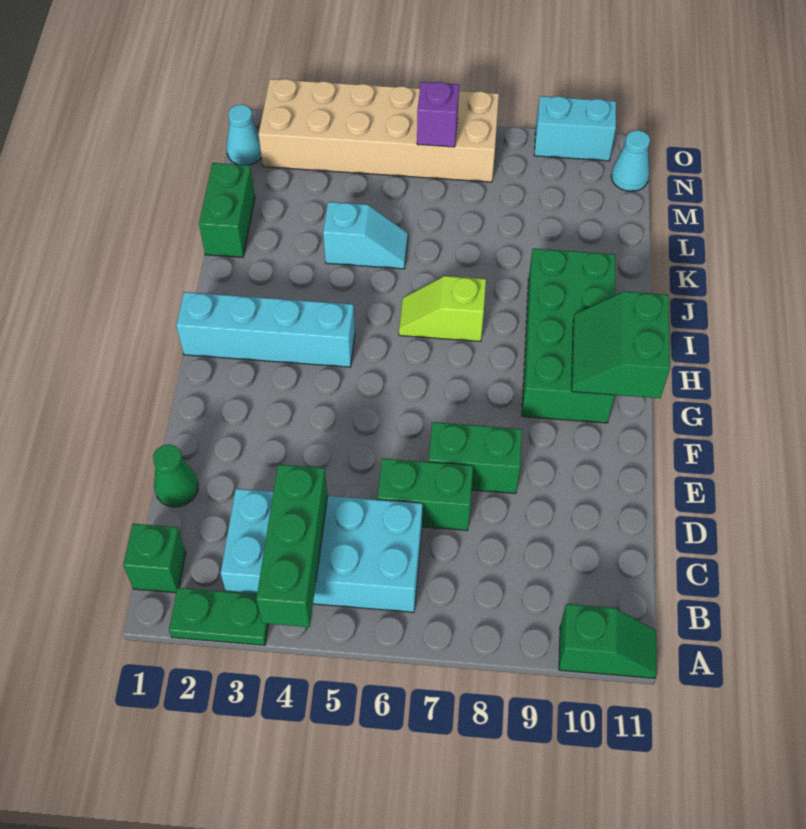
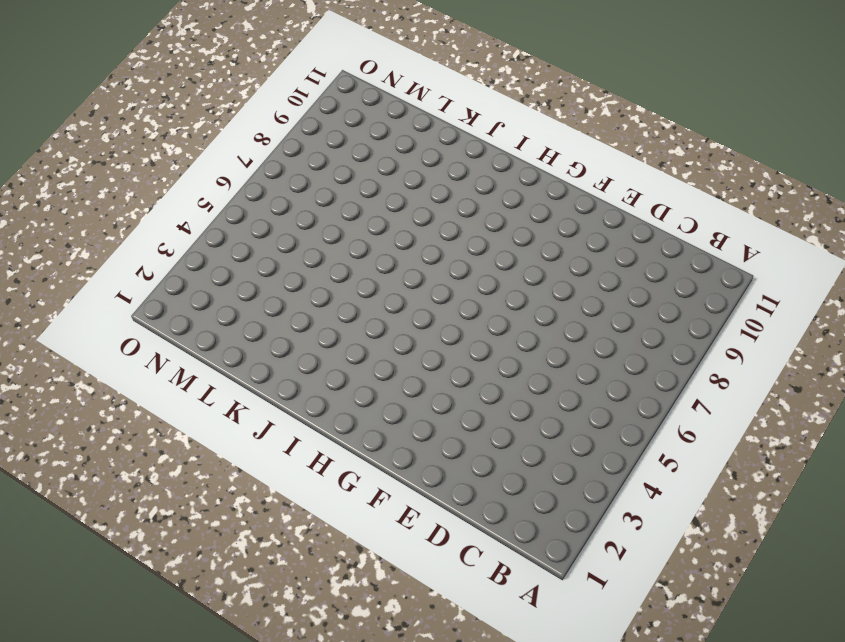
none -> green 1x2 plate [169,588,268,645]
none -> green 1x2 slope [559,604,657,678]
none -> green 1x1 brick [123,524,186,593]

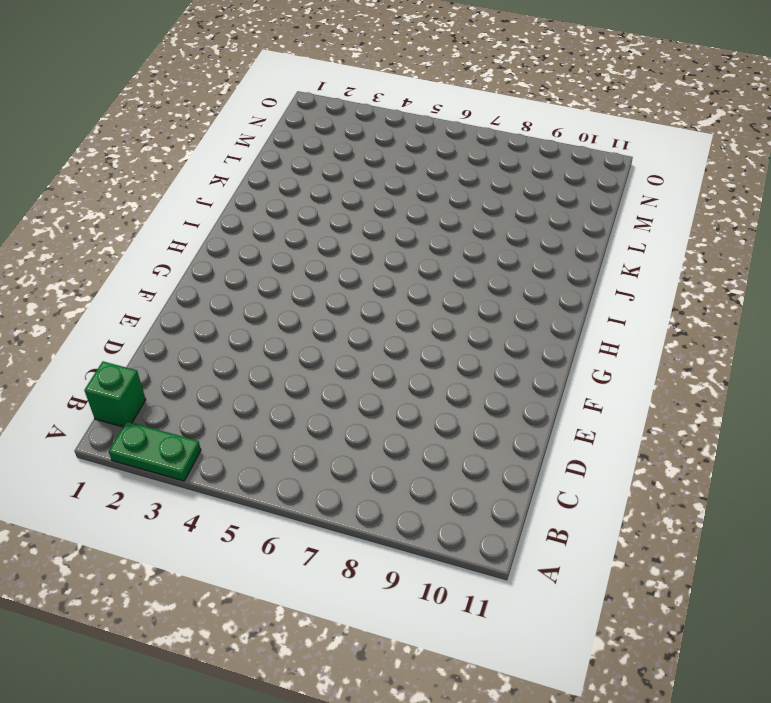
none -> green 1x2 slope [559,604,657,678]
none -> cyan 2x4 brick [221,489,422,612]
none -> green 1x1 cone [153,444,198,507]

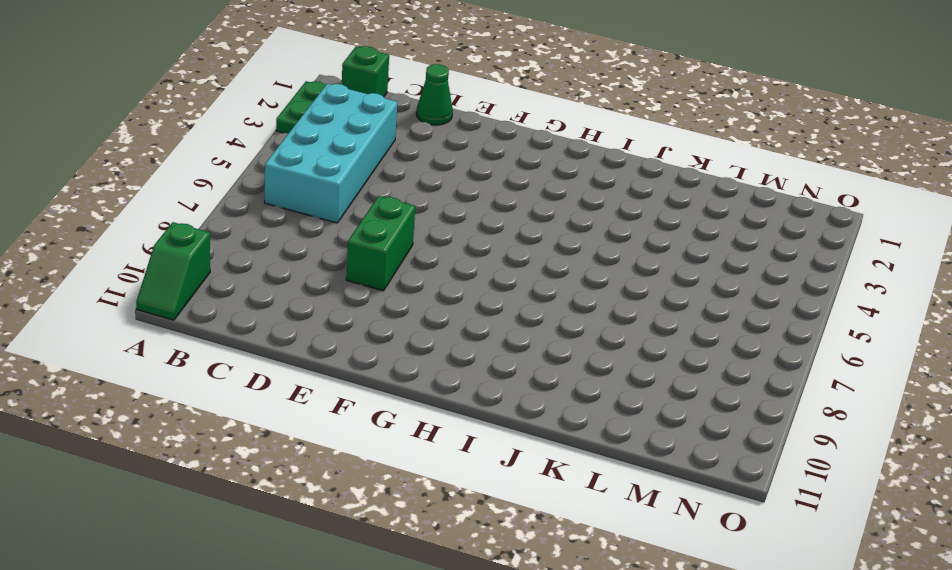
none -> green 1x2 brick [377,459,473,531]
none -> green 2x4 brick [522,249,615,423]
none -> cyan 1x4 brick [176,292,355,367]

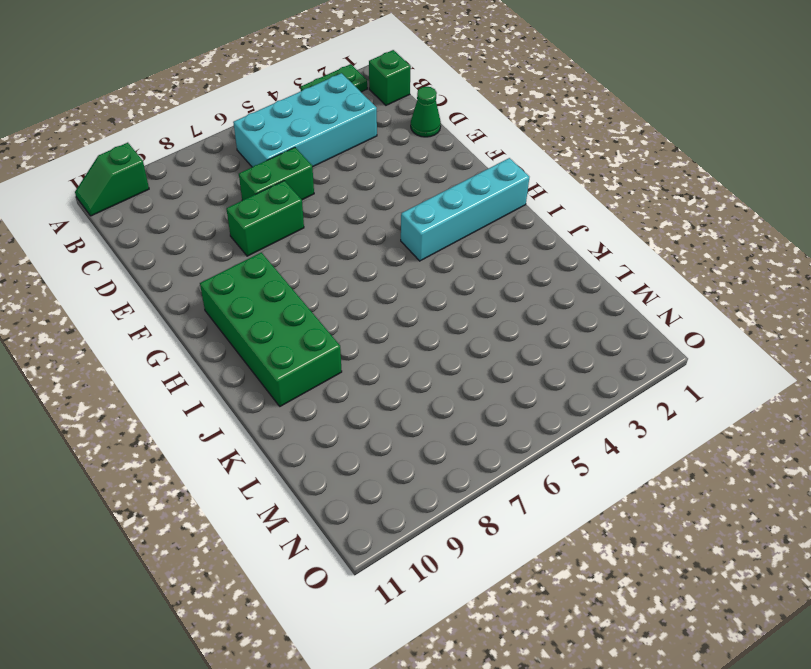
none -> lime 1x2 slope [399,276,486,342]
none -> green 1x2 brick [199,163,255,257]
none -> cyan 1x2 slope [323,202,408,269]

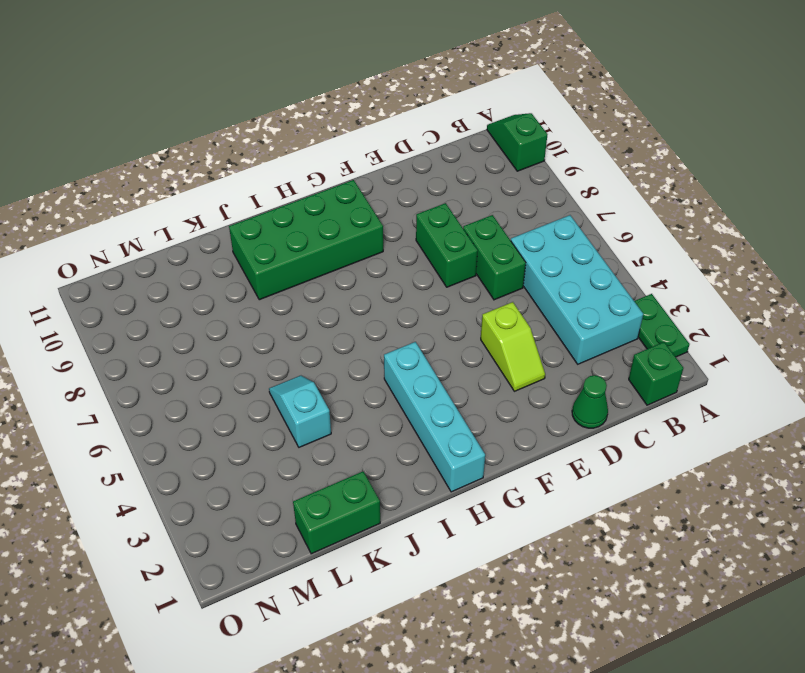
lime 1x2 slope [481,302,545,391] -> lime 1x2 slope moved to [399,276,486,342]
none -> cyan 1x1 cone [227,105,262,165]
none -> tan 2x6 brick [259,79,499,182]
none -> cyan 1x1 cone [611,130,650,191]

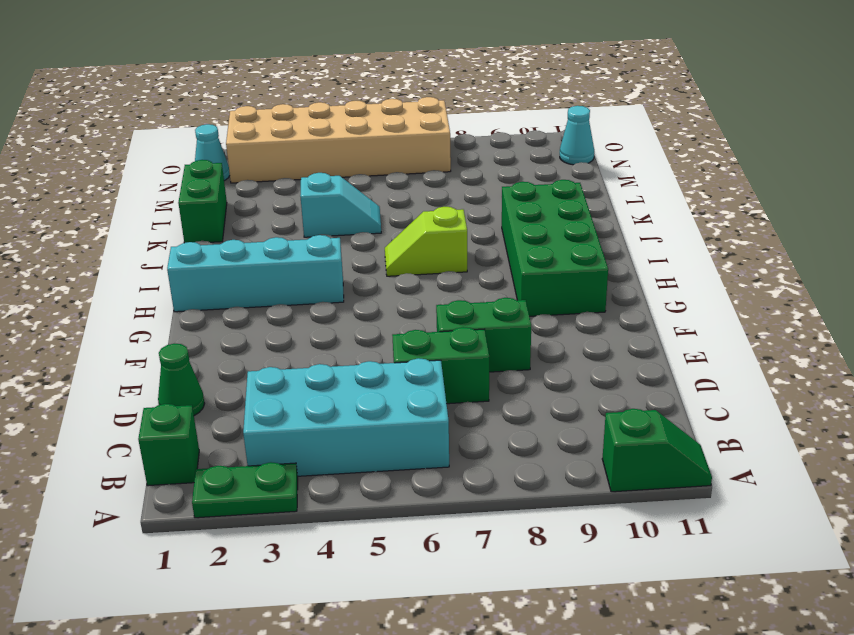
none -> cyan 1x2 brick [534,96,616,161]
none -> green 1x3 brick [256,465,327,627]
none -> green 2x2 slope [572,291,670,398]

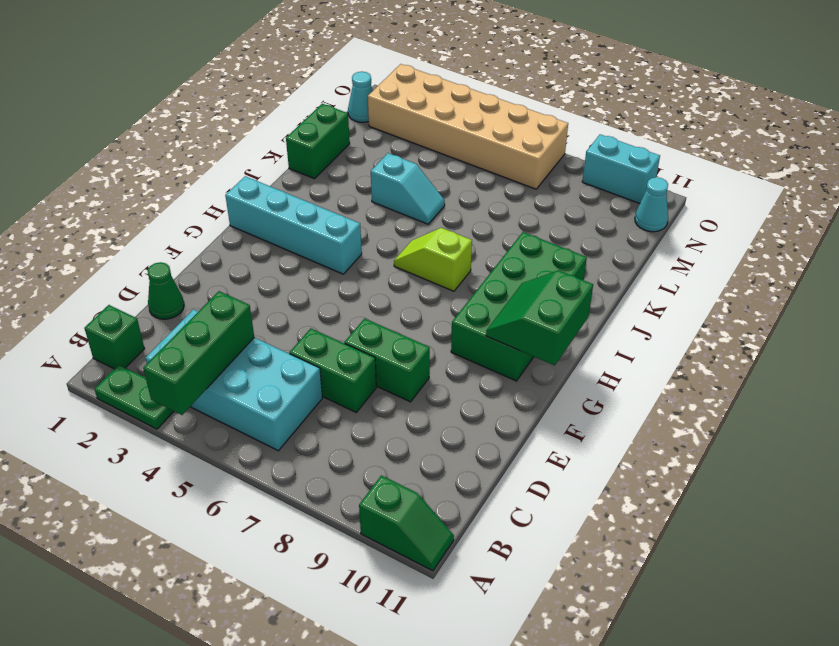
none -> purple 1x1 brick [417,82,459,147]

